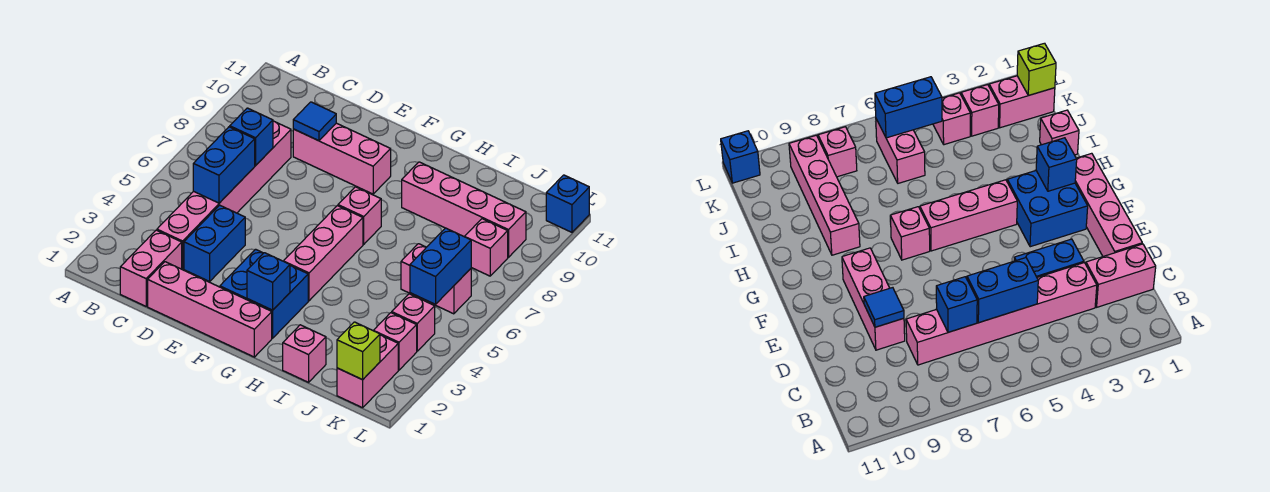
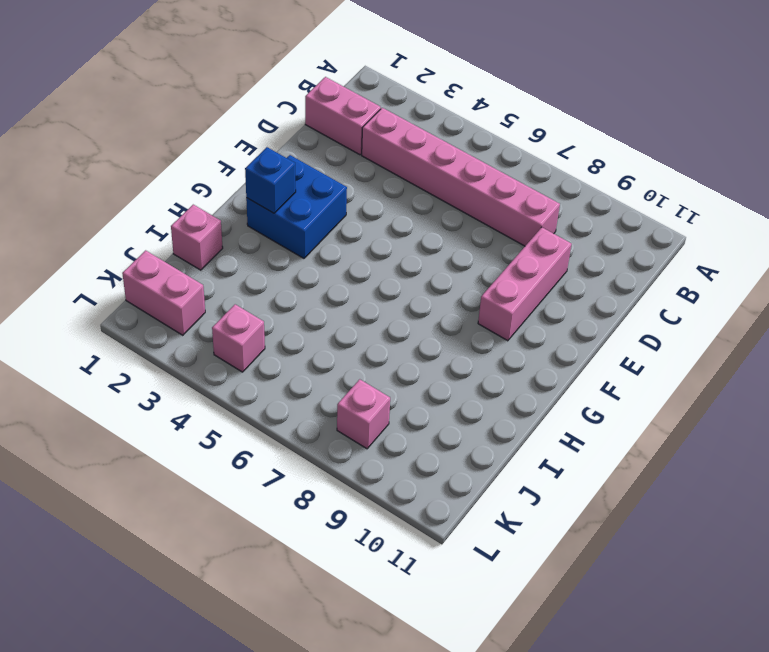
none -> pink 1x4 brick [148,262,272,357]
none -> blue 1x2 brick [184,205,245,281]
none -> pink 1x3 brick [284,206,363,301]

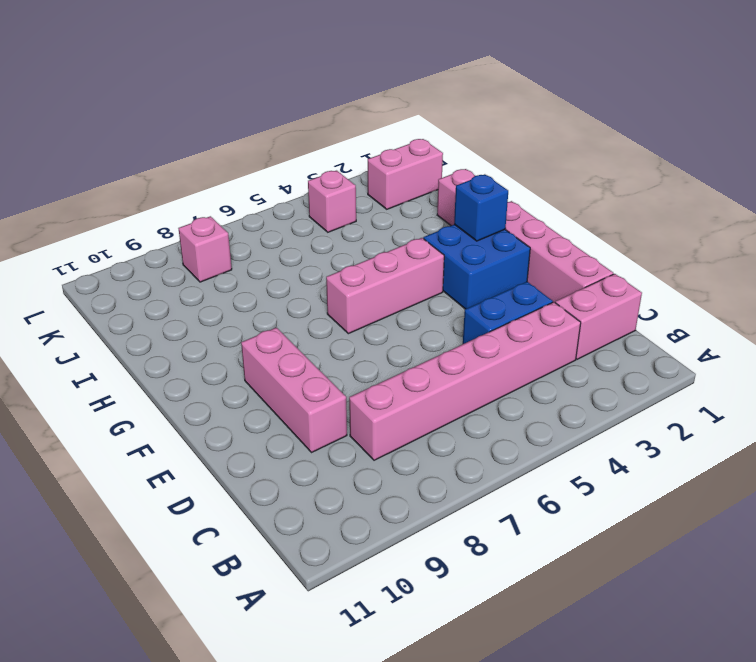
none -> pink 1x1 brick [338,187,381,244]
none -> pink 1x4 brick [402,162,526,257]
none -> pink 1x2 brick [401,244,471,314]

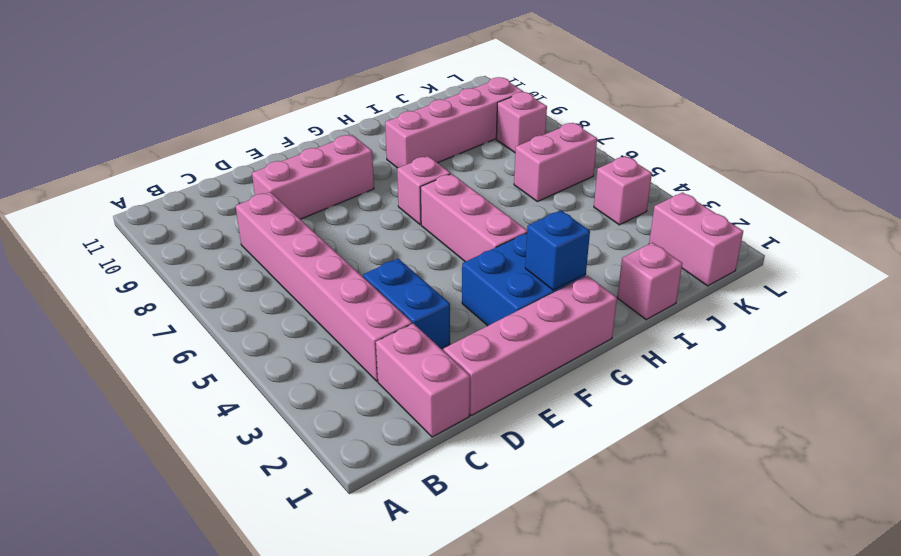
none -> pink 1x1 brick [373,313,417,370]
none -> blue 1x1 brick [546,175,589,232]
none -> blue 1x2 brick [193,127,255,203]

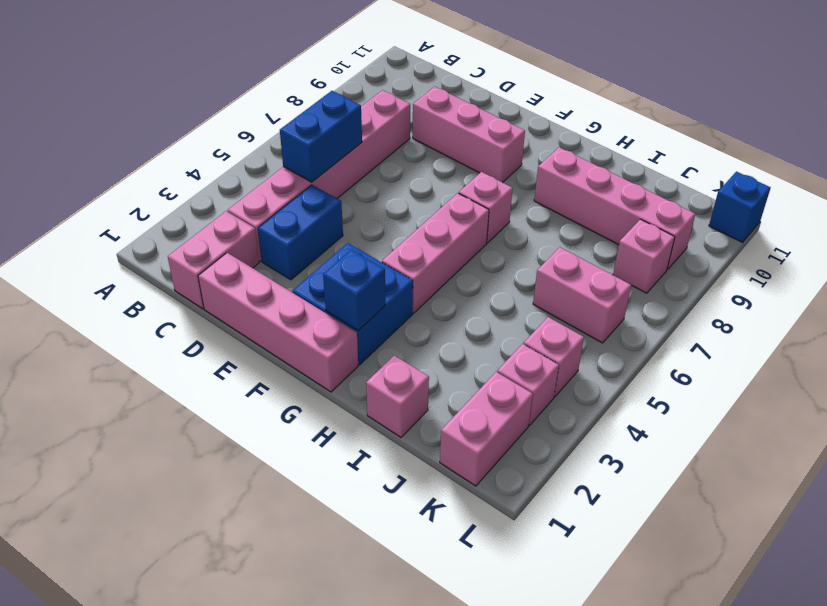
none -> blue 1x1 brick [230,108,273,166]
none -> blue 1x1 tile [293,102,336,141]
none -> lime 1x1 brick [337,322,380,380]

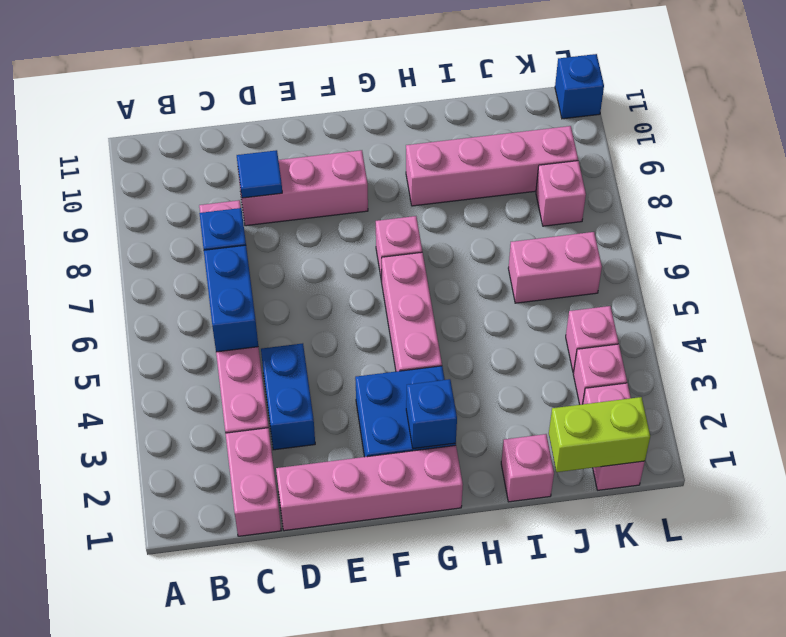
lime 1x2 brick [549,397,650,472] -> lime 1x1 brick [337,322,380,380]
none -> blue 1x2 brick [410,228,471,304]

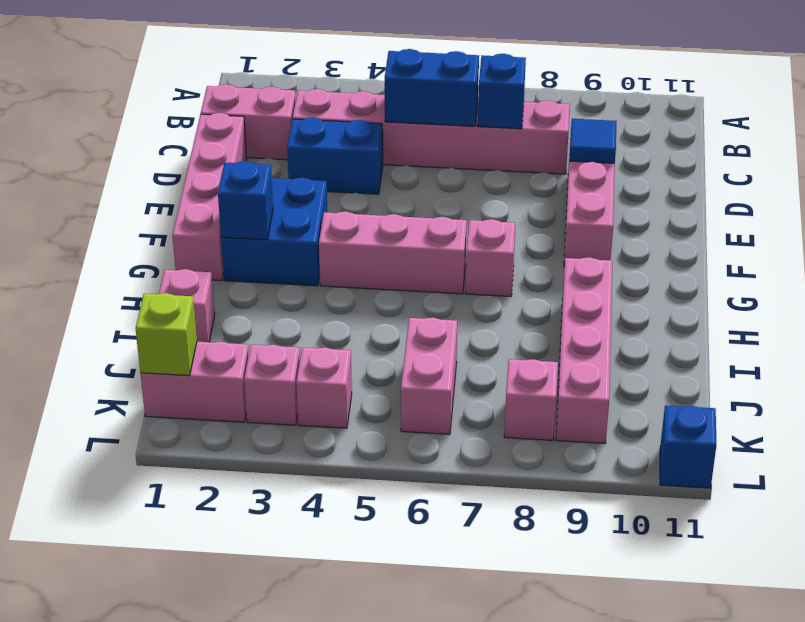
none -> blue 1x2 brick [410,228,471,304]

